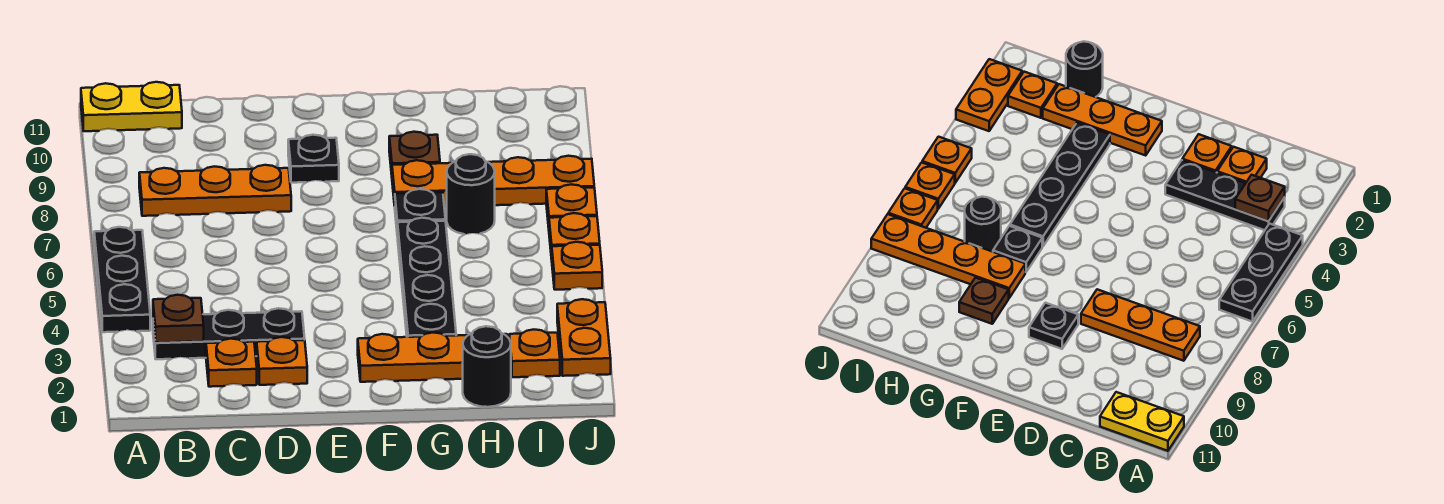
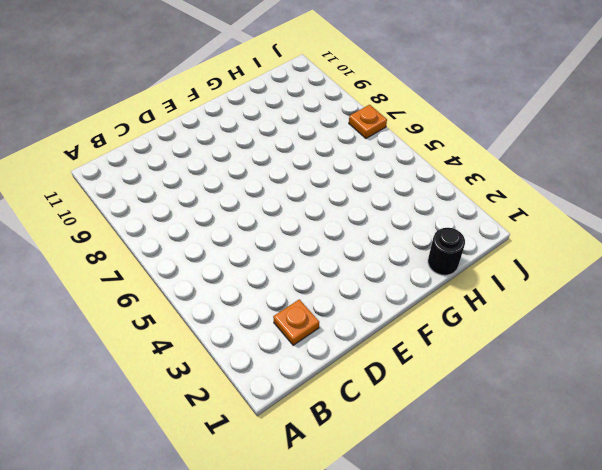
none -> black 1x3 plate [94,227,150,332]
none -> yellow 1x2 plate [81,82,182,131]
none -> black 1x3 plate [153,308,305,359]

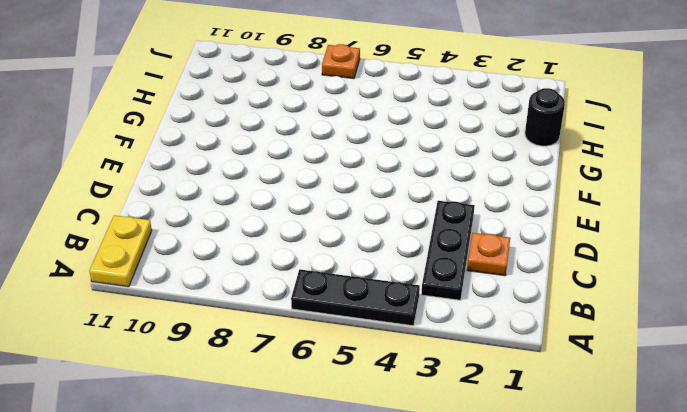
none -> orange 1x3 plate [139,165,291,216]
none -> orange 1x1 plate [257,337,307,385]
none -> black 1x1 plate [288,135,339,183]

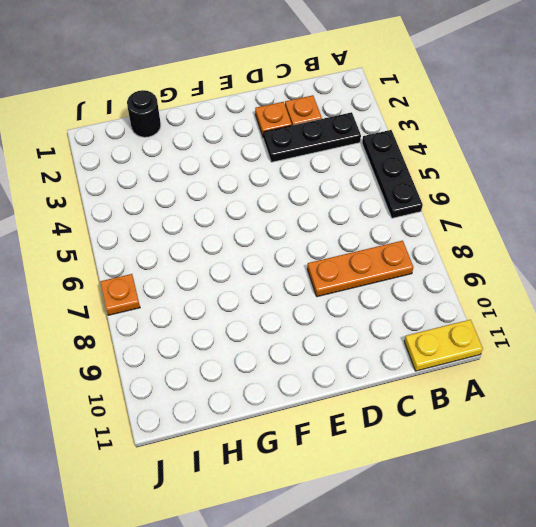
none -> black 1x1 plate [288,135,339,183]
none -> orange 1x3 plate [358,333,507,382]
none -> black 1x4 plate [398,218,456,337]

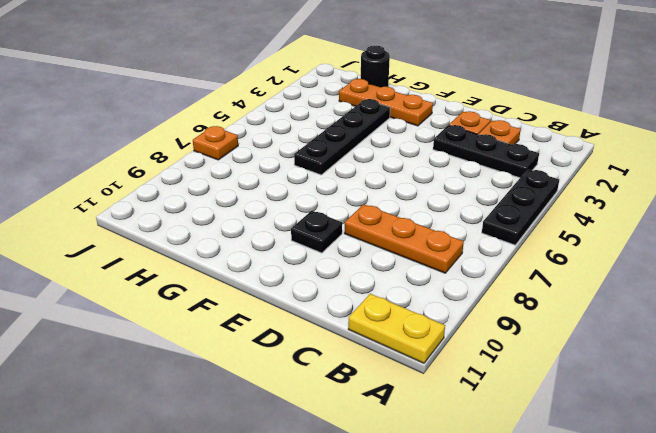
none -> black 1x1 plate [395,189,445,237]
none -> orange 1x4 plate [392,156,594,207]
none -> brown 1x1 plate [389,132,440,174]

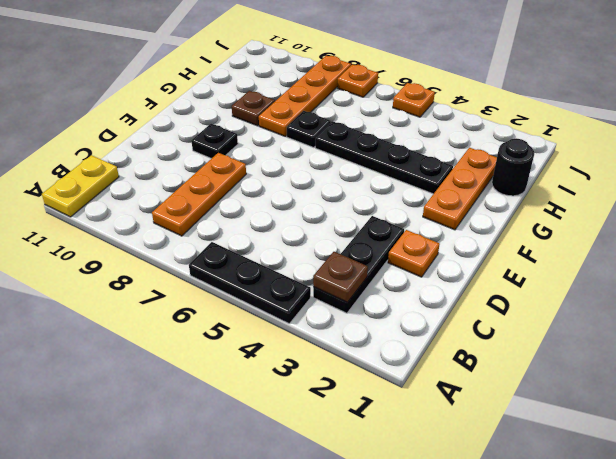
none -> orange 1x1 plate [206,339,257,387]
none -> black 1x1 round brick [447,154,495,234]
none -> orange 1x1 plate [509,330,560,377]

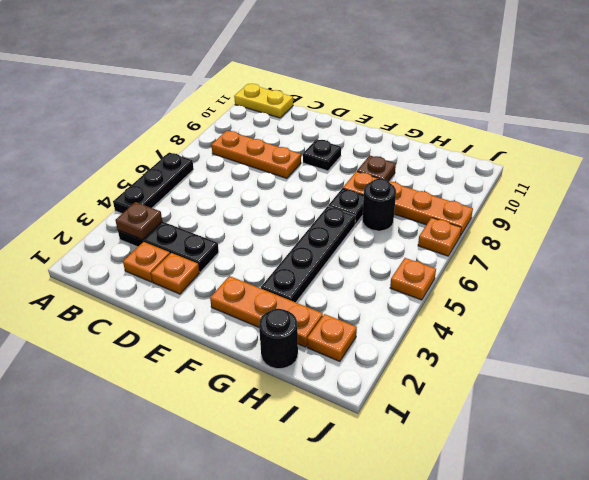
none -> orange 1x2 plate [557,299,611,376]
none -> orange 1x1 plate [549,213,600,259]

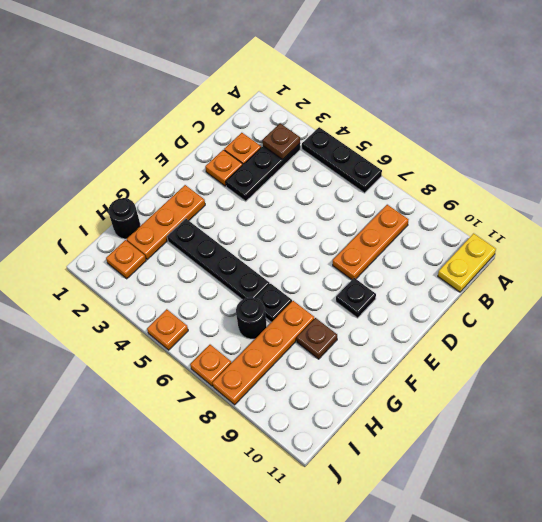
none -> orange 1x2 plate [557,299,611,376]
none -> orange 1x1 plate [549,213,600,259]

